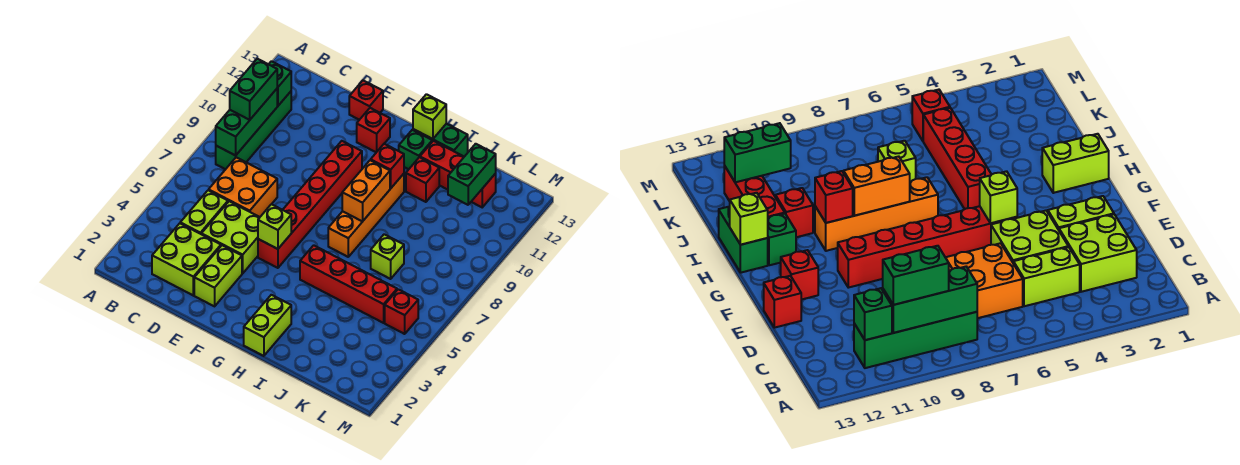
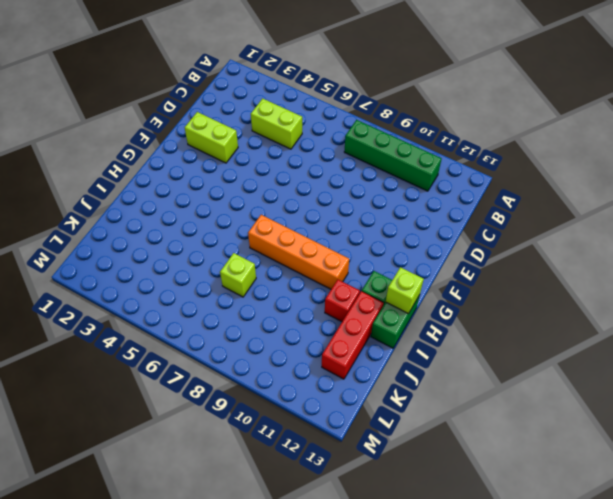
none -> lime 2x2 brick [152,223,221,295]
none -> orange 2x2 brick [209,157,277,217]
none -> lime 2x2 brick [202,201,260,273]

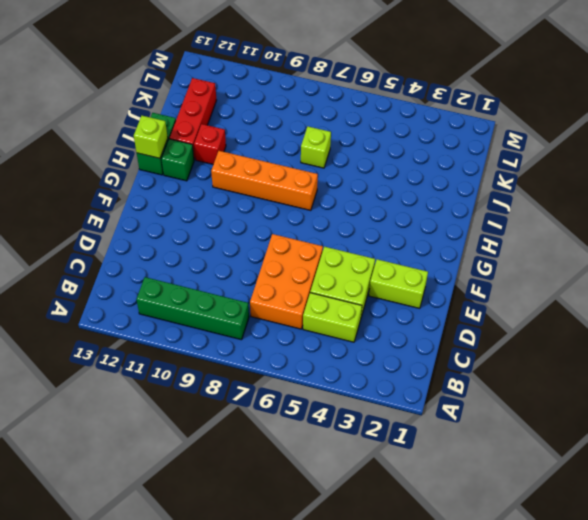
orange 2x3 brick [250,234,323,329] -> orange 2x2 brick [209,157,277,217]
none -> lime 2x2 brick [152,223,221,295]
none -> red 1x1 brick [349,80,383,120]
none -> red 1x6 brick [258,141,362,268]

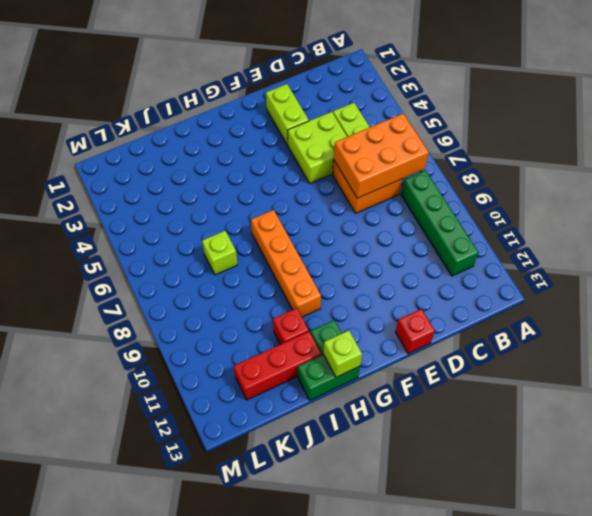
orange 2x3 brick [334,113,429,198] -> none
none -> lime 2x2 brick [152,223,221,295]
none -> red 1x6 brick [258,141,362,268]
none -> red 1x1 brick [357,108,390,152]

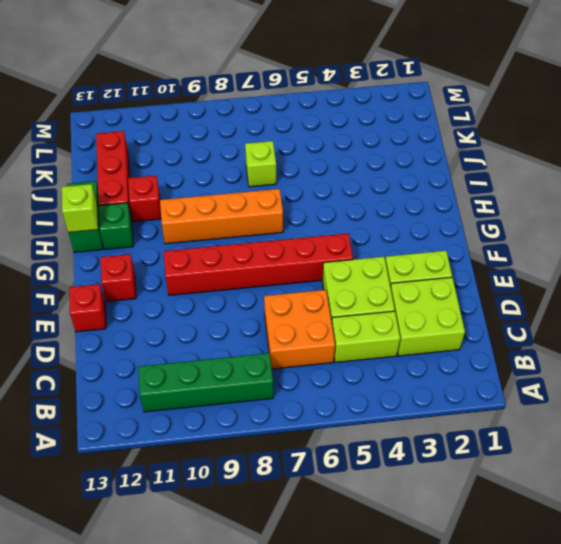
none -> lime 1x2 brick [244,295,291,356]
none -> red 1x4 brick [300,245,397,323]
none -> red 1x1 brick [385,289,418,334]

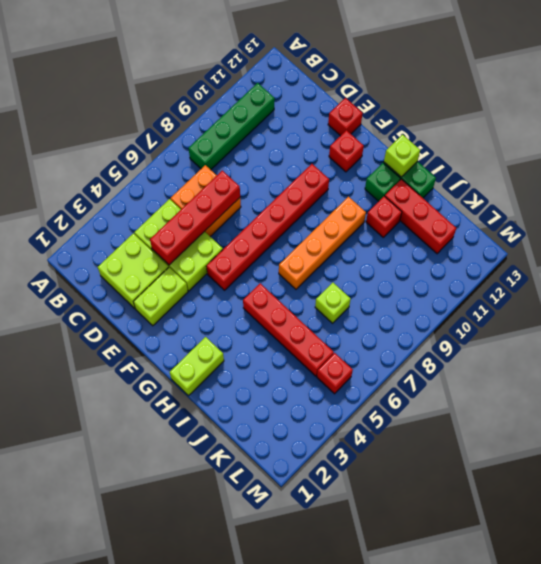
red 1x4 brick [150,171,240,265] -> none
none -> green 1x3 brick [216,89,277,156]
none -> green 1x1 brick [269,61,291,106]
none -> lime 1x1 brick [258,204,291,249]

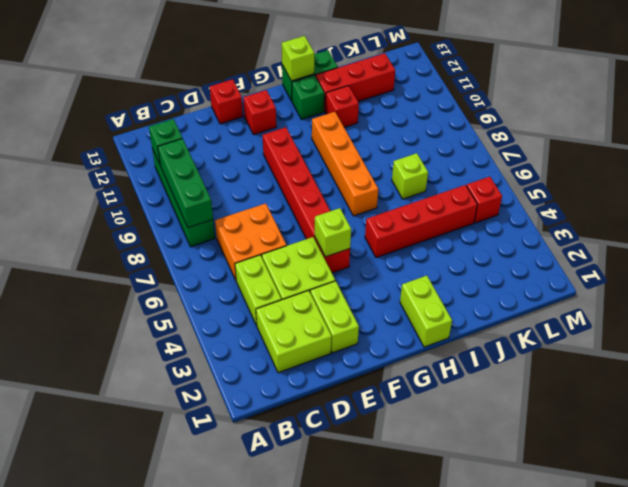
none -> orange 1x2 brick [342,160,390,222]
none -> red 1x1 brick [371,144,404,189]
none -> green 1x2 brick [448,144,496,205]

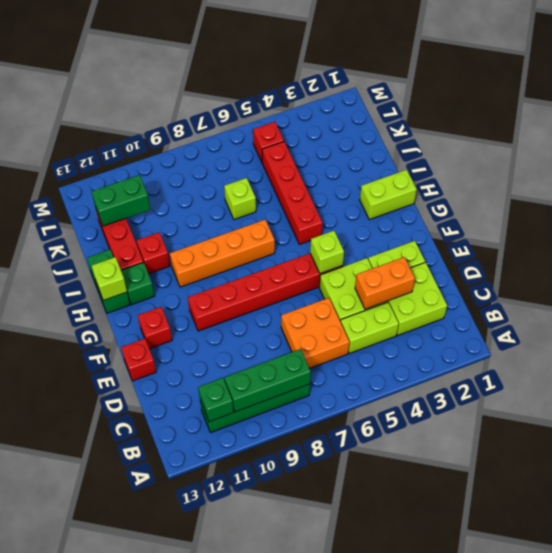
orange 1x2 brick [355,257,415,309] -> orange 1x2 brick moved to [342,160,390,222]
none -> red 1x1 brick [371,144,404,189]
none -> green 1x2 brick [230,59,277,120]

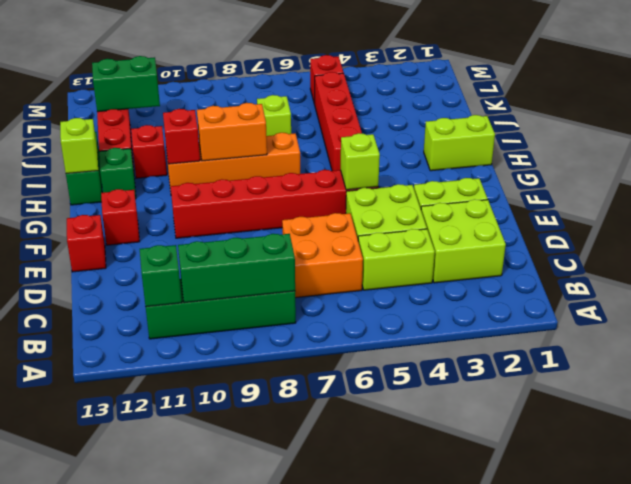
none -> green 1x2 brick [230,59,277,120]

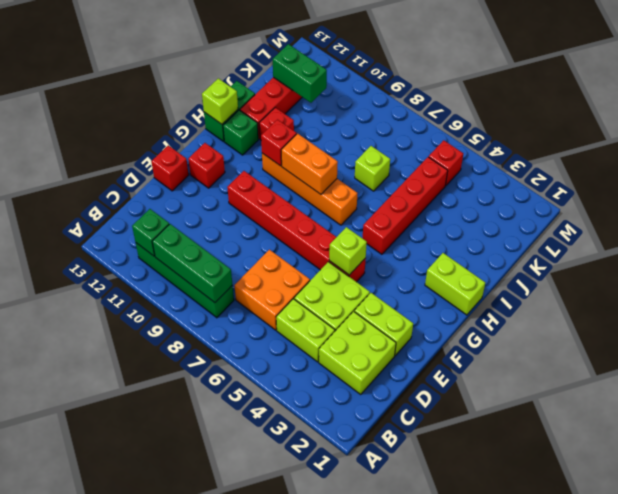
none -> green 1x2 brick [230,59,277,120]

